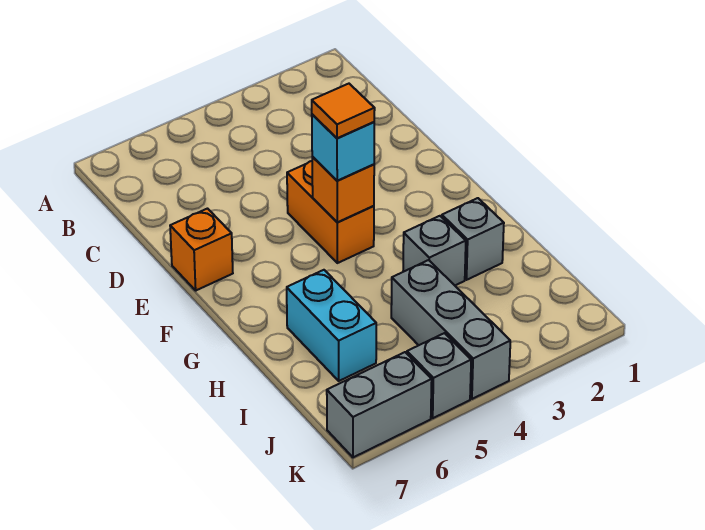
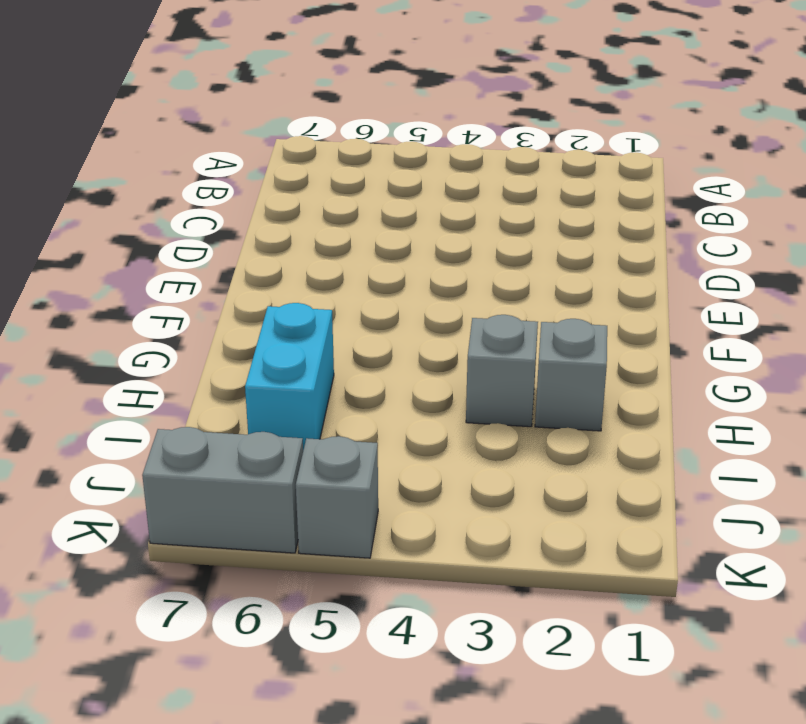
none -> orange 1x2 brick [287,161,374,263]
none -> orange 1x1 brick [170,209,233,290]

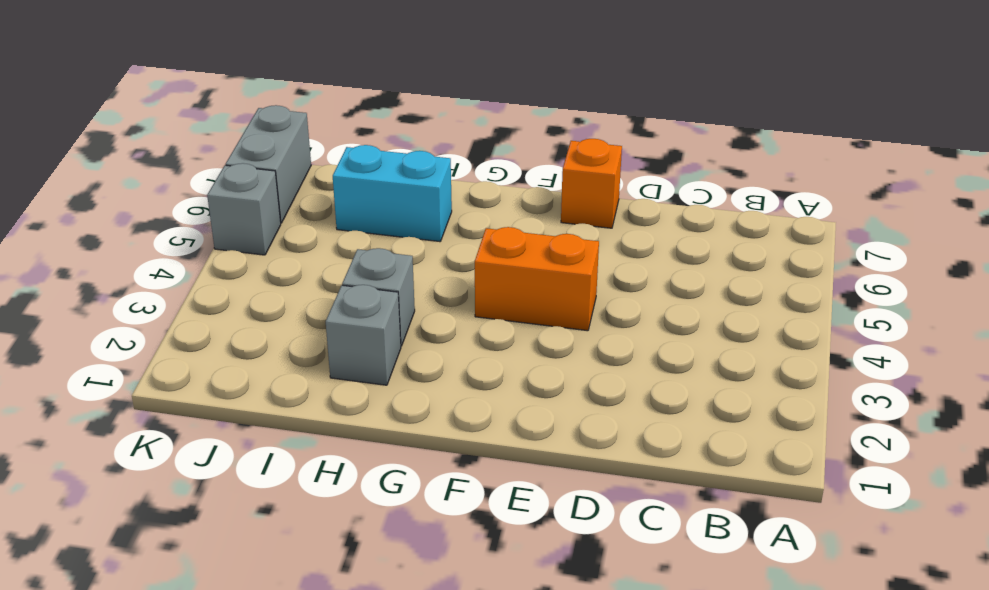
none -> grey 1x3 brick [391,260,510,399]
none -> orange 1x1 brick [312,156,374,222]

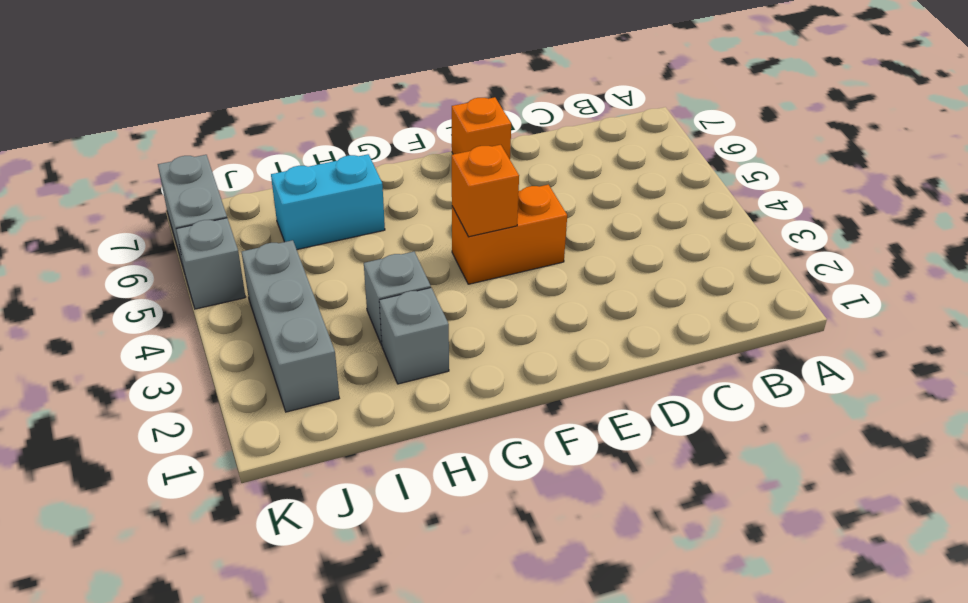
grey 1x3 brick [242,240,339,412] -> grey 1x3 brick turned to [391,260,510,399]
none -> cyan 1x1 brick [312,114,374,181]
none -> orange 1x1 tile [312,84,375,138]

